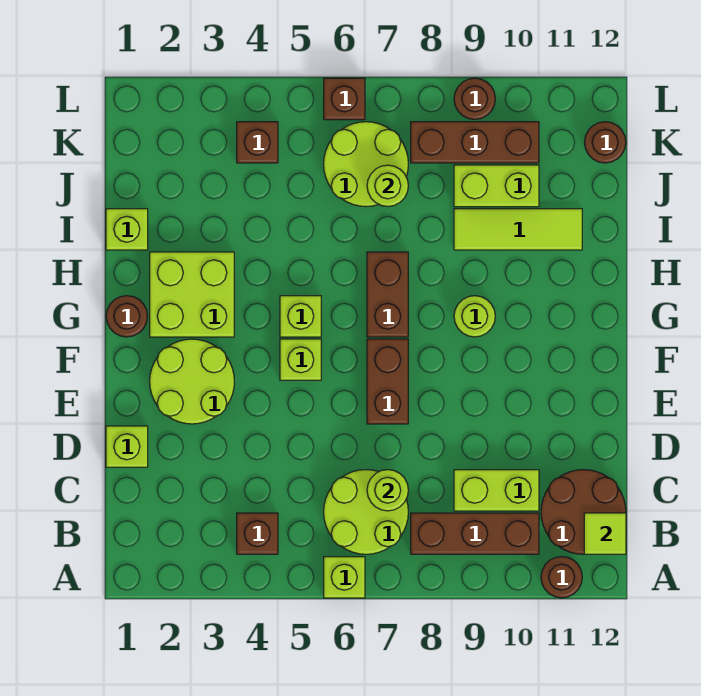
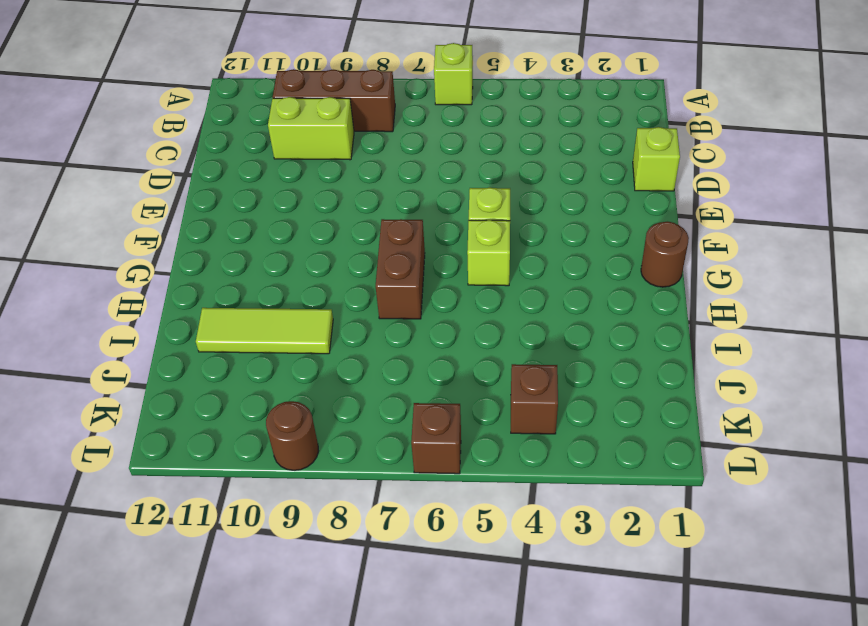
none -> brown 1x1 round brick [541,557,582,598]
none -> brown 1x1 brick [237,513,278,554]
none -> lime 2x2 round brick [324,470,408,554]

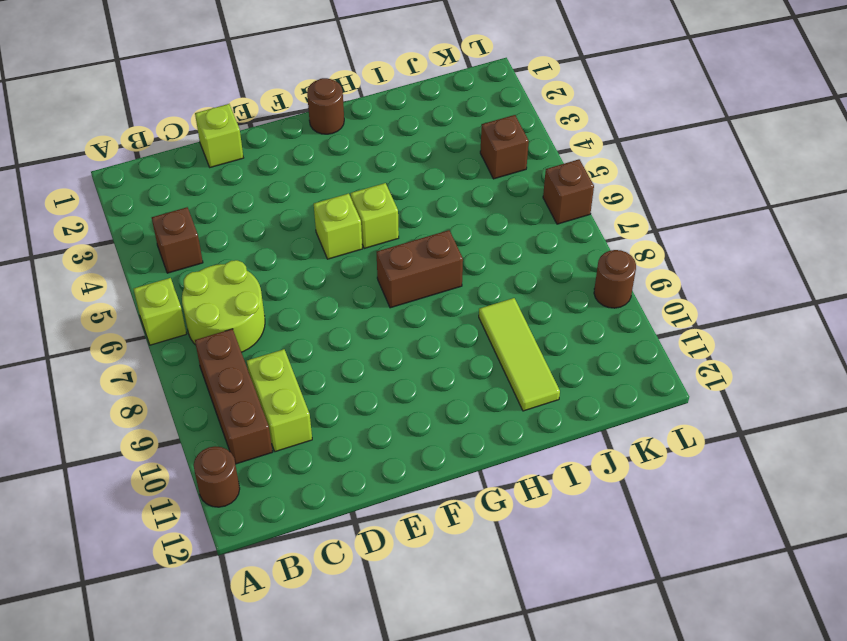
none -> brown 2x2 round brick [541,470,626,554]
none -> lime 2x2 round brick [150,339,234,424]
none -> brown 1x2 brick [367,339,408,424]

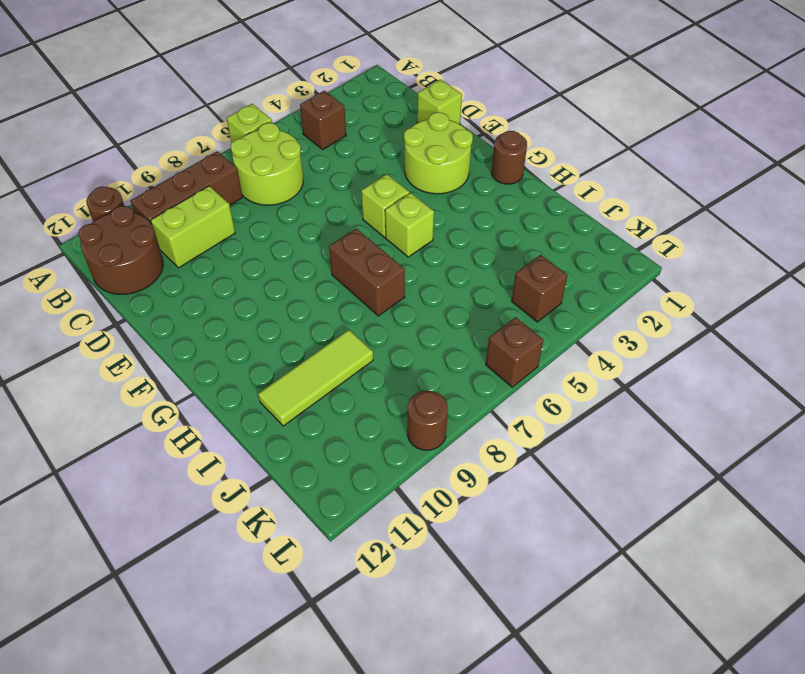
none -> brown 1x2 brick [367,339,408,424]
none -> lime 2x2 brick [150,252,234,337]
none -> lime 1x1 round brick [454,296,495,337]

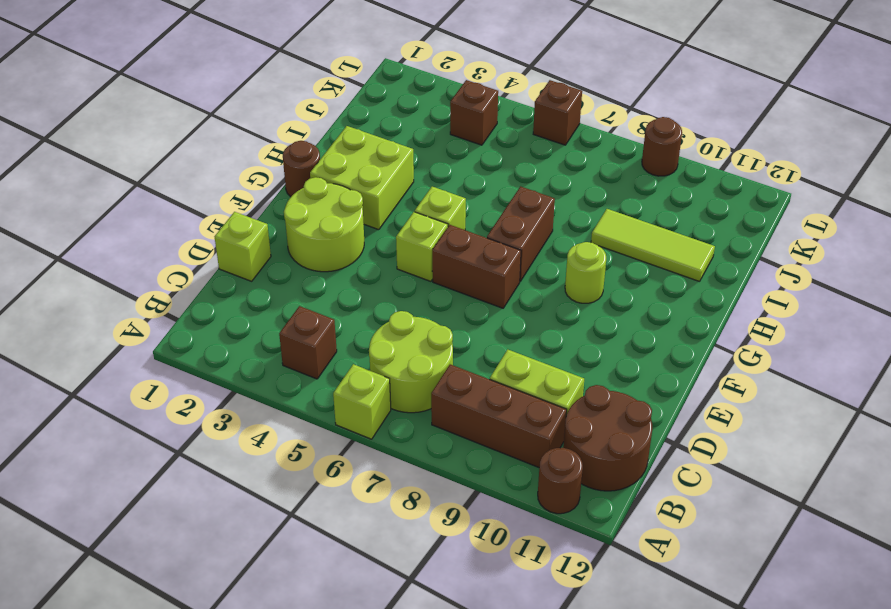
brown 1x2 brick [432,225,521,308] -> brown 1x2 brick turned to [367,339,408,424]
none -> lime 1x1 brick [106,209,148,250]
none -> lime 2x2 round brick [324,122,408,207]
none -> lime 1x2 brick [454,165,539,207]

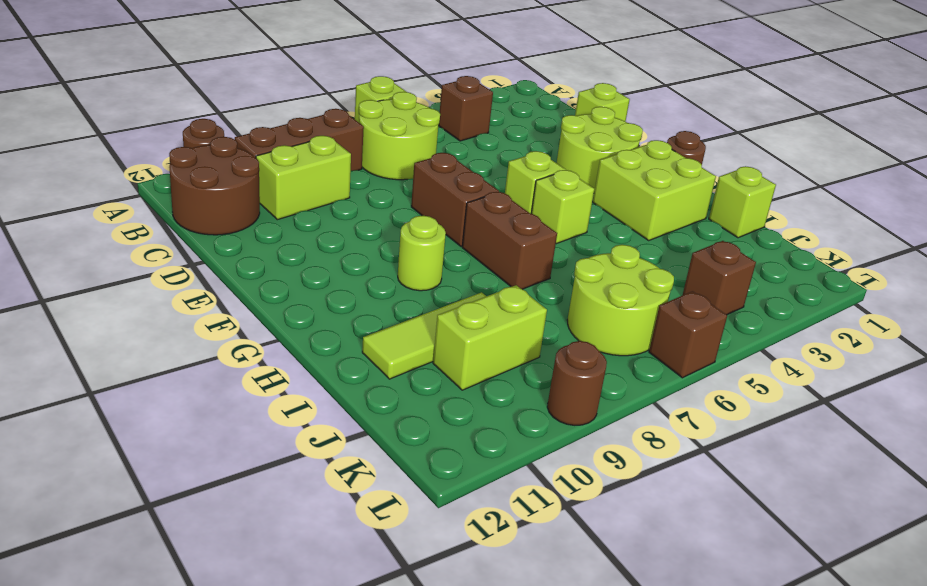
none -> brown 1x3 brick [411,122,539,163]
none -> brown 1x1 round brick [584,122,626,163]
none -> lime 1x1 tile [584,513,626,554]

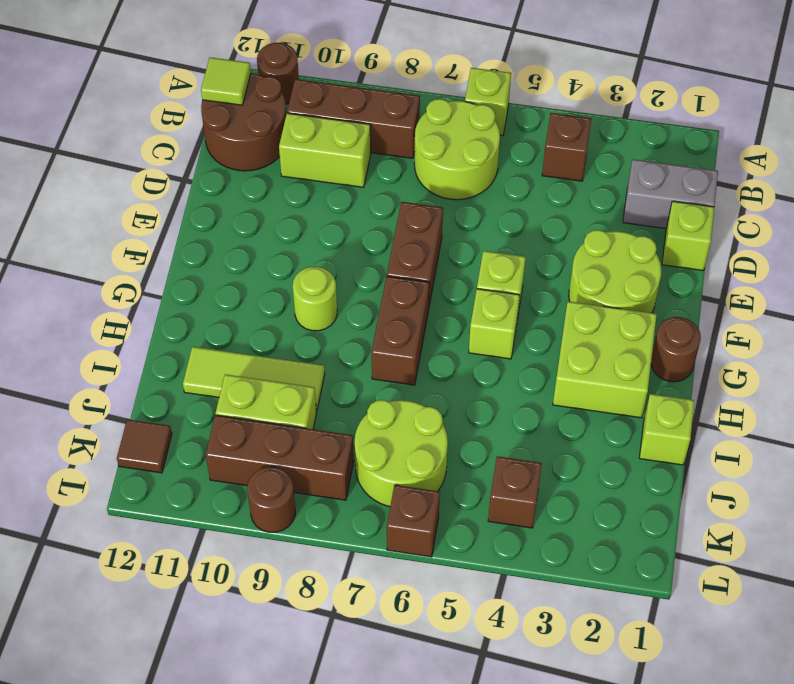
grey 1x2 brick [623,159,718,229] -> none
brown 1x1 tile [117,419,172,473] -> brown 1x1 round brick [584,122,626,163]
none -> lime 1x1 round brick [367,470,408,511]
none -> lime 1x1 round brick [367,165,408,207]

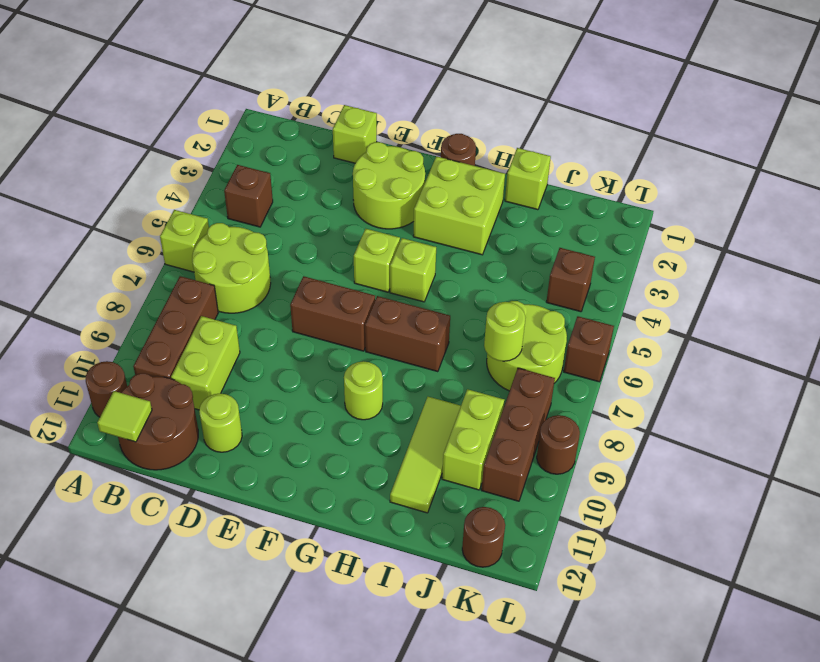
lime 1x1 round brick [199,393,242,452] -> lime 1x1 round brick moved to [367,470,408,511]

